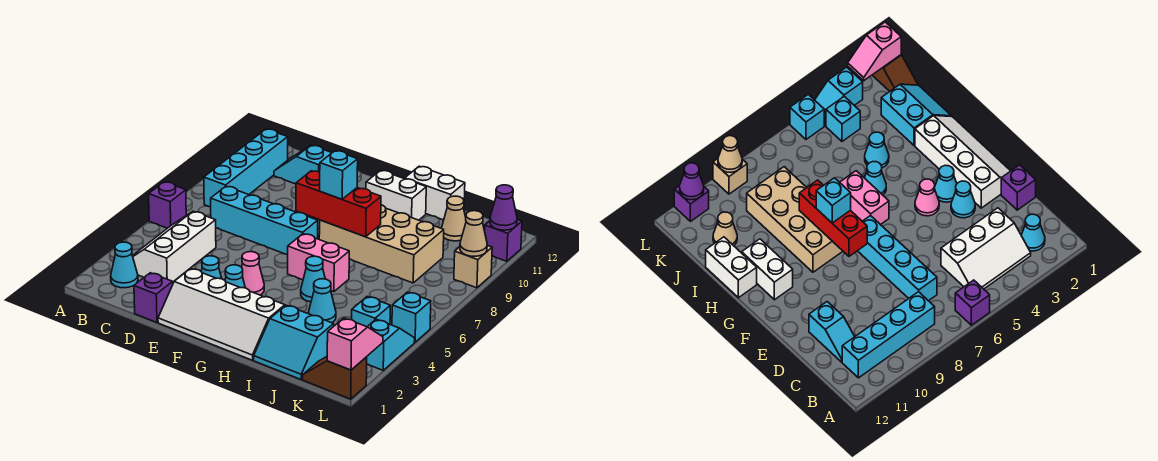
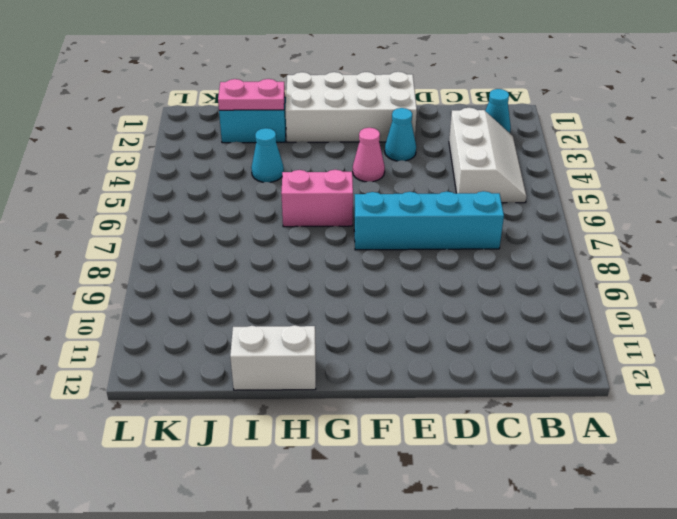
white 2x4 brick [286,72,417,142] -> white 2x4 slope [158,268,285,360]
pink 1x2 plate [218,79,285,110] -> none
none -> purple 1x1 brick [149,182,186,228]
none -> cyan 1x4 brick [204,129,288,207]
none -> cyan 1x2 slope [274,145,332,184]
none -> purple 1x1 brick [134,273,173,322]

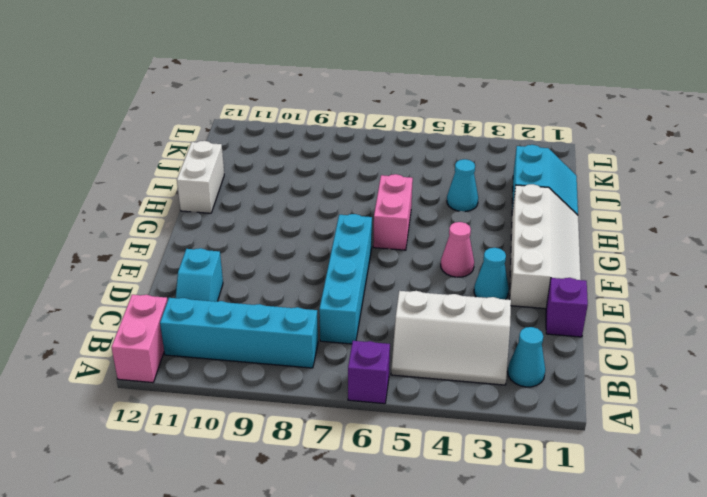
pink 1x2 brick [111,295,167,383] -> none
none -> cyan 1x1 cone [225,265,245,288]
none -> tan 2x4 brick [319,205,444,283]
none -> white 1x2 brick [366,170,426,220]
none -> cyan 1x1 cone [301,256,325,302]

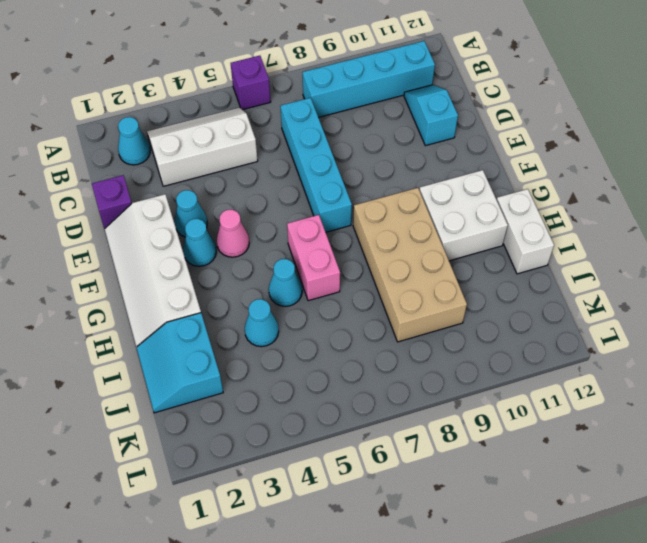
white 2x2 brick [419,170,508,261] -> white 1x2 brick [366,170,426,220]
none -> tan 1x1 cone [442,196,466,241]
none -> brown 1x2 slope [303,357,367,399]
none -> cyan 1x1 brick [352,297,390,327]
none -> cyan 1x2 slope [367,319,415,370]

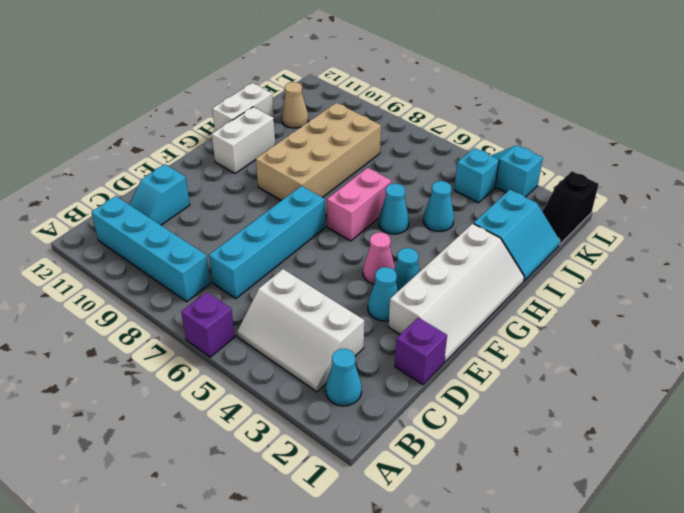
black 1x2 slope [542,171,599,245] -> brown 1x2 slope [303,357,367,399]
none -> cyan 1x1 brick [392,292,431,342]
none -> tan 1x1 brick [454,245,492,288]
none -> purple 1x1 brick [485,220,522,261]
none -> red 1x3 brick [296,171,381,237]

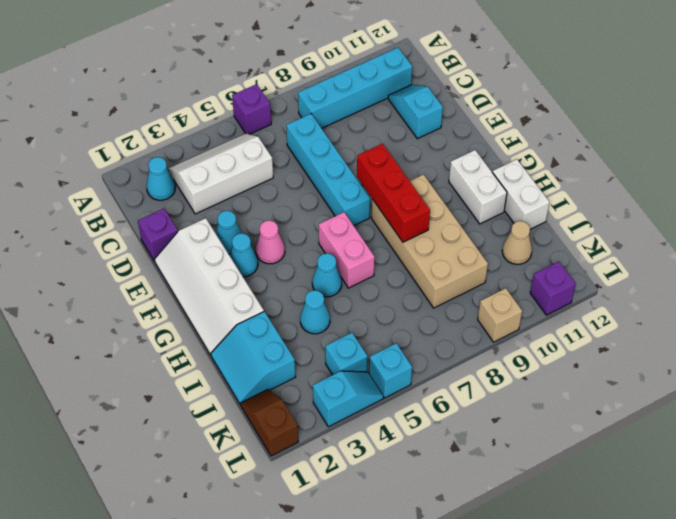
none -> pink 1x2 slope [327,318,383,370]
none -> tan 1x1 cone [460,211,487,256]
none -> purple 1x1 cone [490,185,517,230]
none -> cyan 1x1 brick [320,151,358,199]

